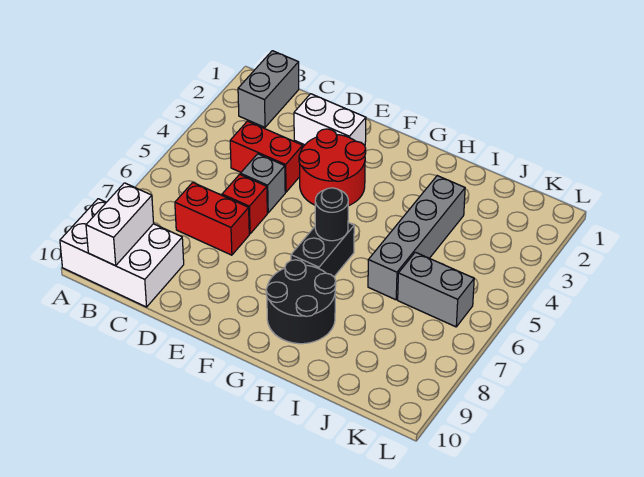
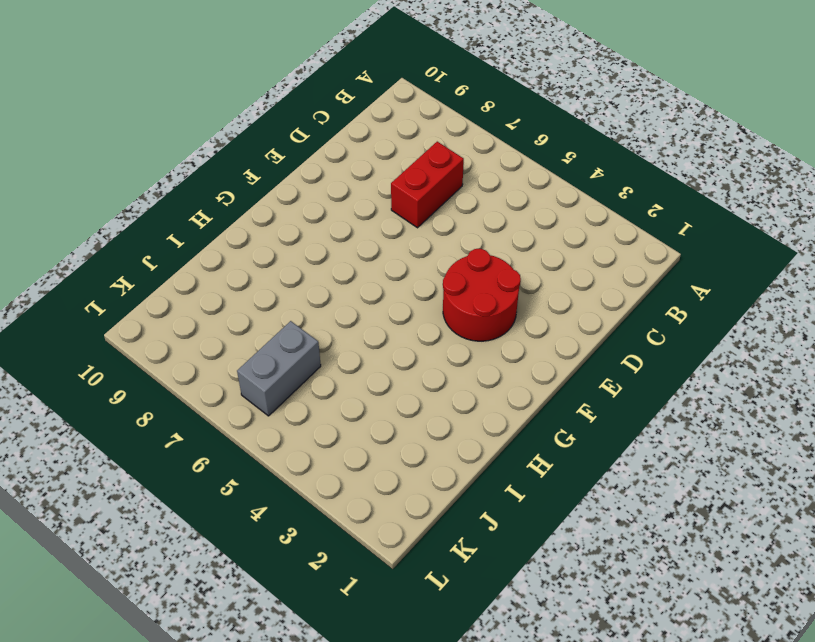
none -> white 2x3 brick [60,199,184,307]
none -> grey 1x2 brick [238,51,299,127]
none -> red 1x2 brick [230,121,303,192]

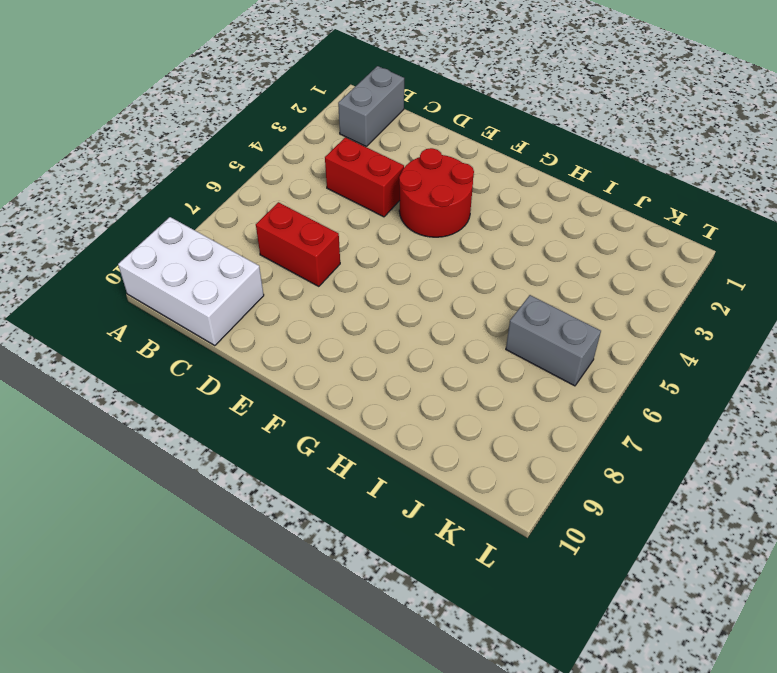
none -> white 1x2 brick [294,94,366,145]
none -> grey 1x1 brick [240,154,285,213]
none -> red 1x1 brick [222,174,267,234]

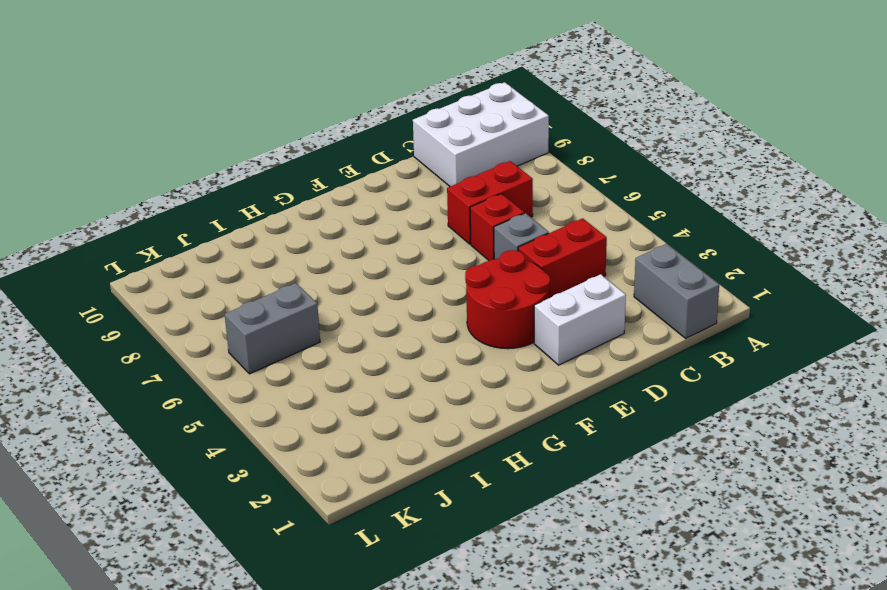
none -> black 1x2 brick [291,223,354,277]
none -> black 2x2 round brick [266,260,336,344]
none -> grey 1x4 brick [368,176,465,300]

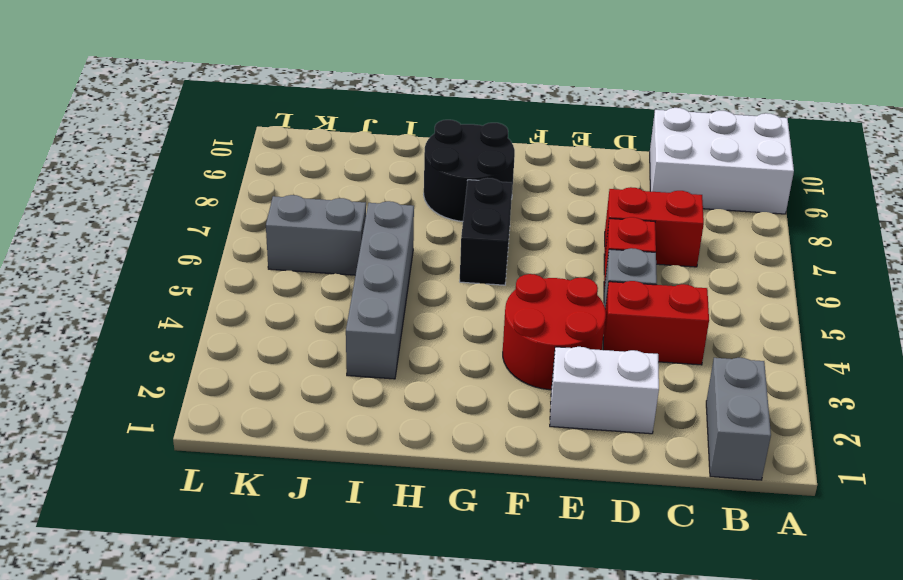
none -> white 1x2 brick [86,183,154,266]
none -> black 1x1 round brick [315,188,348,241]

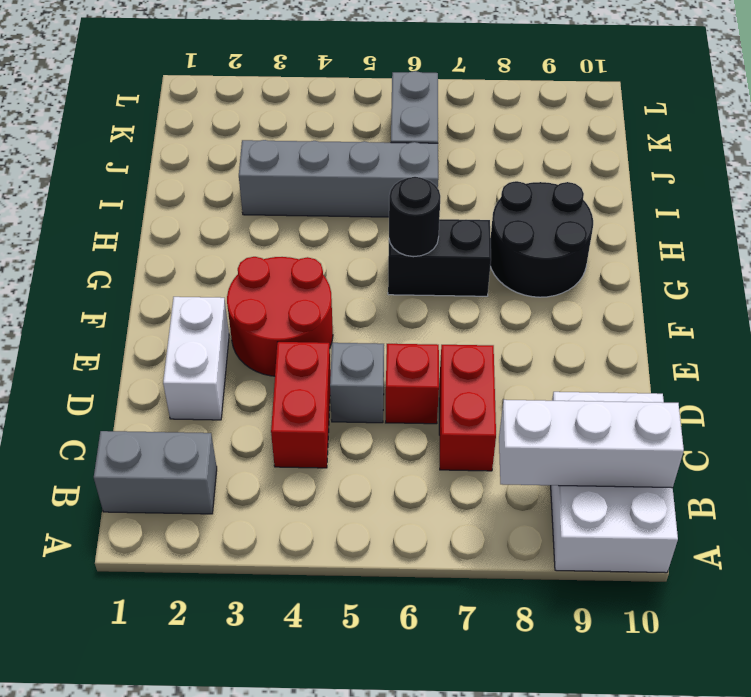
white 1x3 brick [499,400,684,488] -> white 1x2 brick [86,183,154,266]

